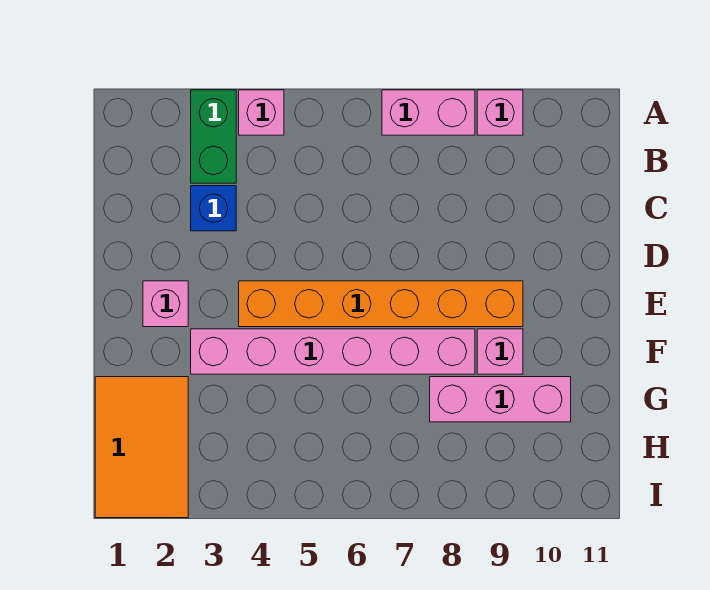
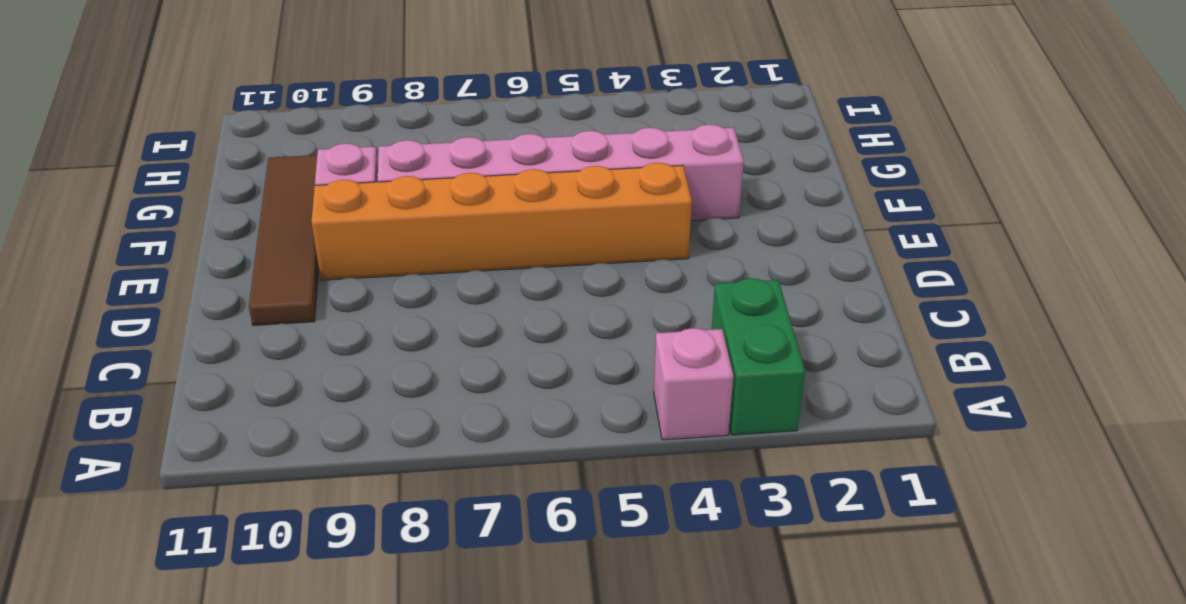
brown 1x4 tile [249,155,319,326] -> pink 1x3 brick [430,377,571,422]
none -> pink 1x2 brick [382,90,475,135]
none -> pink 1x1 brick [477,90,523,135]

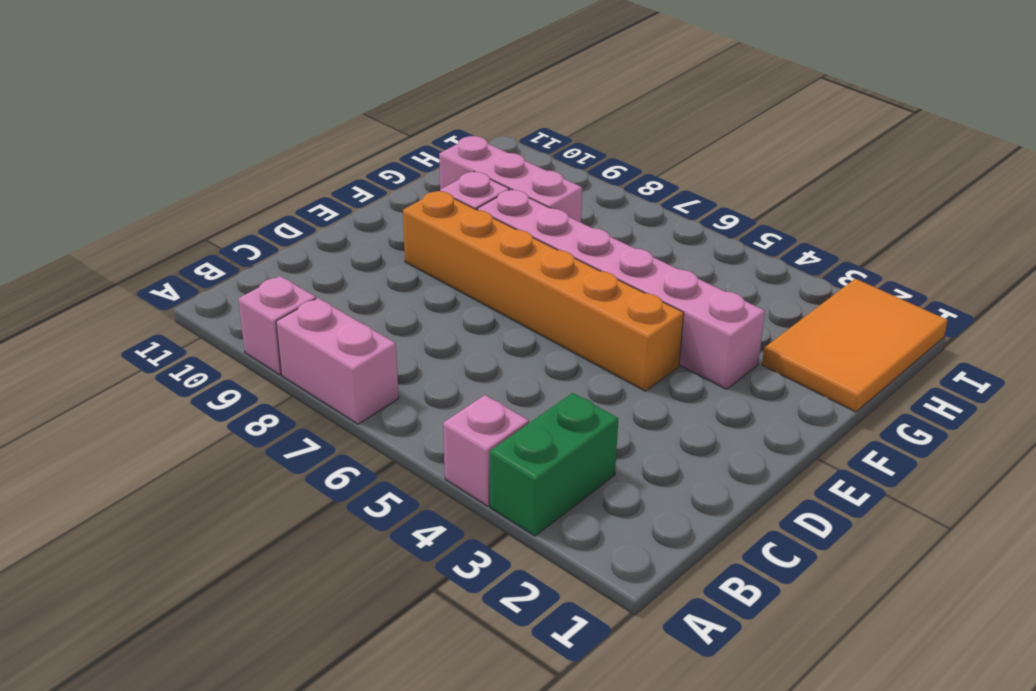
none -> blue 1x1 brick [191,186,236,231]
none -> pink 1x1 brick [143,281,188,327]

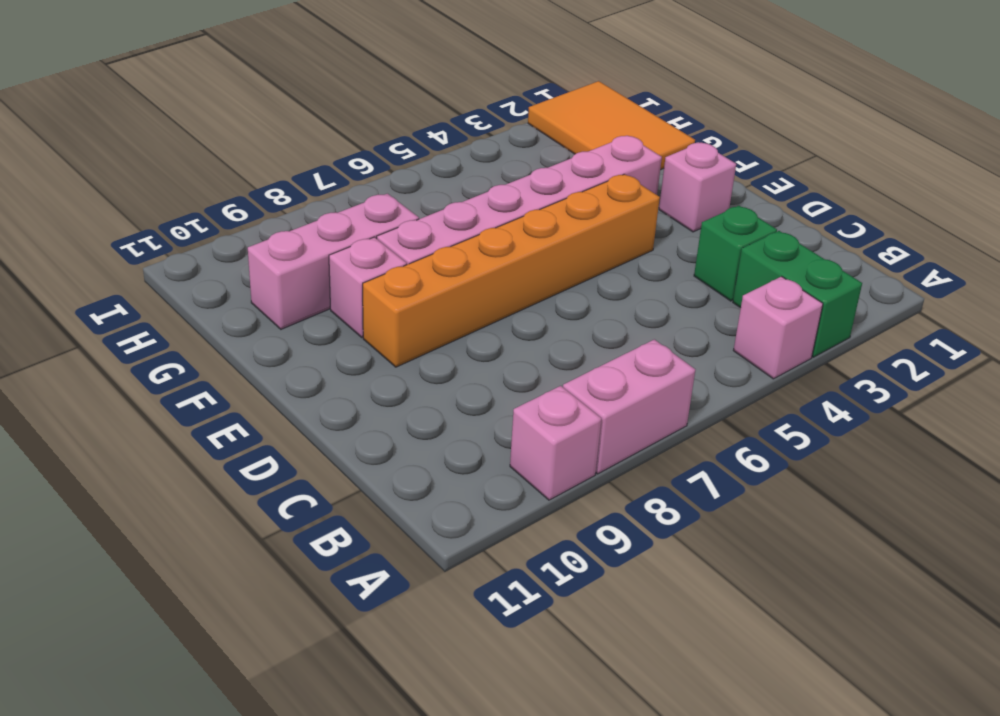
green 1x1 brick [694,206,777,301] -> blue 1x1 brick [191,186,236,231]

